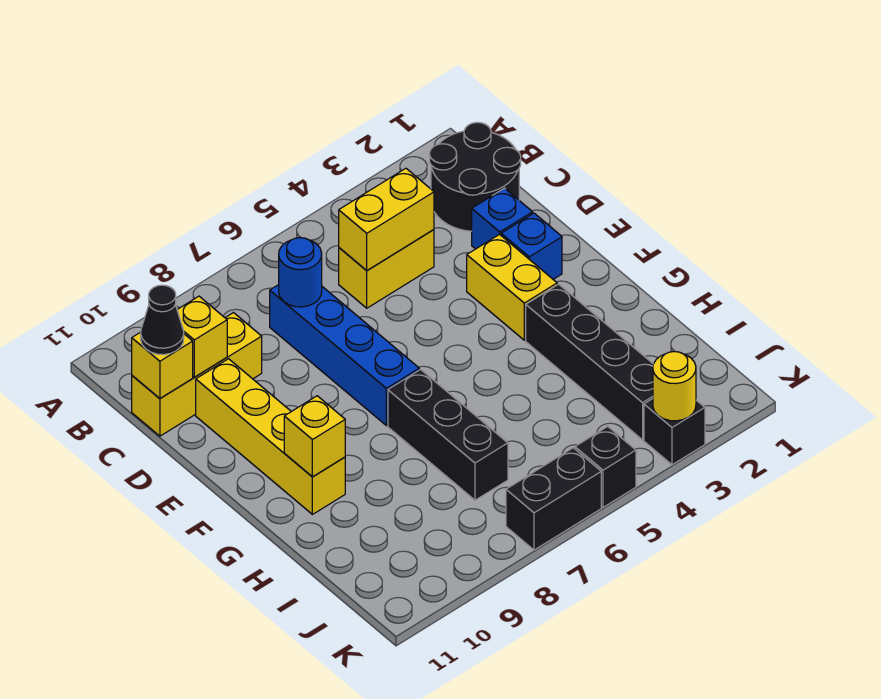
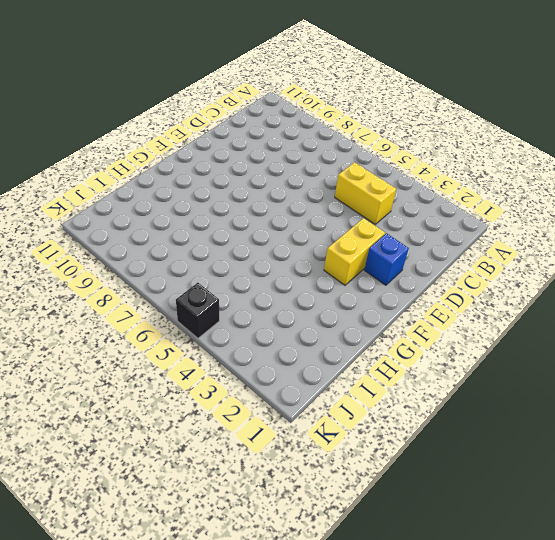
none -> black 2x2 round brick [430,122,521,231]
none -> blue 1x4 brick [270,285,419,426]
none -> yellow 1x3 brick [132,313,262,436]

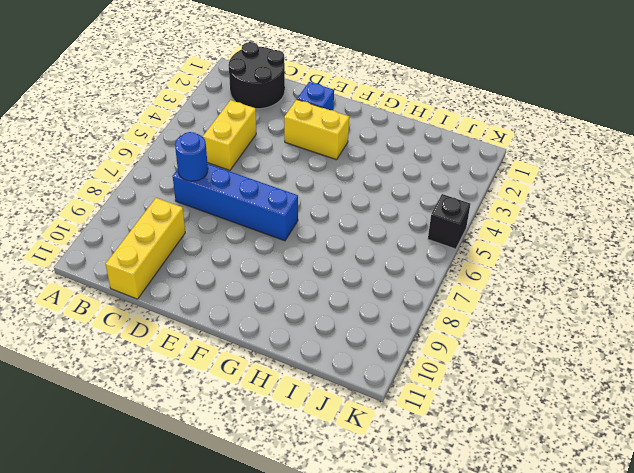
none -> blue 1x1 brick [472,188,533,249]
none -> yellow 1x4 brick [196,359,345,514]
none -> black 1x4 brick [526,284,653,440]

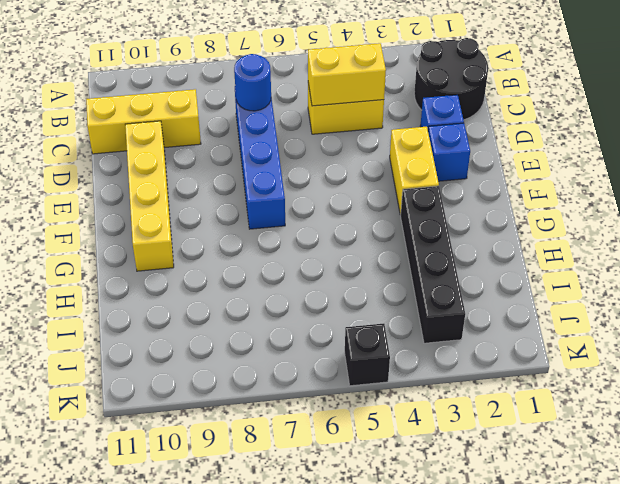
none -> black 1x3 brick [388,370,508,500]
none -> black 1x1 brick [644,399,705,465]
none -> black 1x2 brick [506,448,601,550]

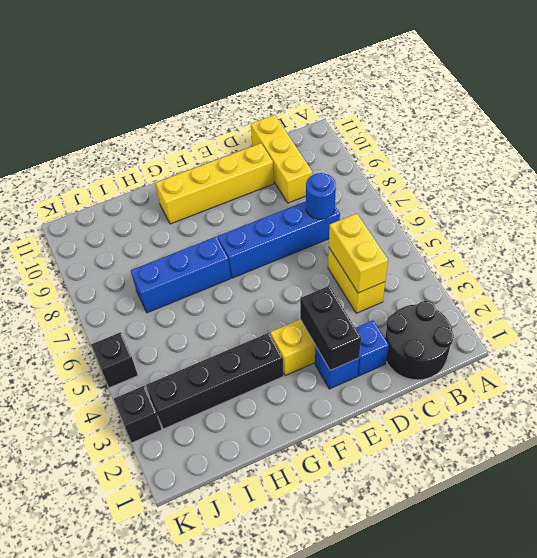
black 1x2 brick [300,286,361,370] -> black 1x2 brick moved to [506,448,601,550]
blue 1x3 brick [131,237,231,313] -> black 1x3 brick [388,370,508,500]
none -> yellow 1x1 brick [177,296,227,377]
none -> yellow 1x1 brick [132,332,193,398]
none -> yellow 1x1 brick [284,396,345,477]

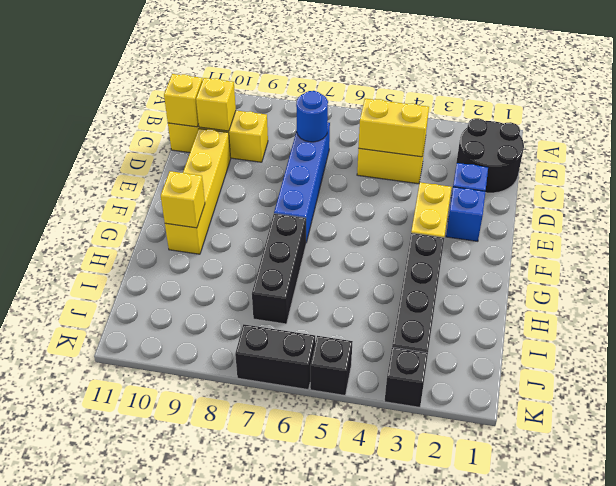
none -> yellow 1x1 round brick [653,352,696,421]
none -> black 1x1 cone [141,285,184,355]

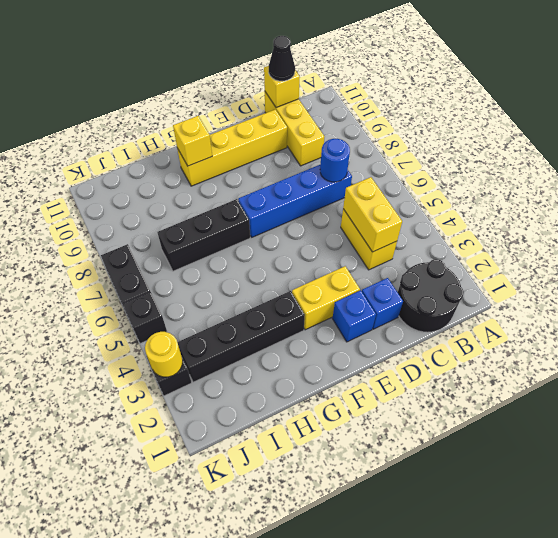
none -> yellow 1x1 brick [177,296,227,377]

